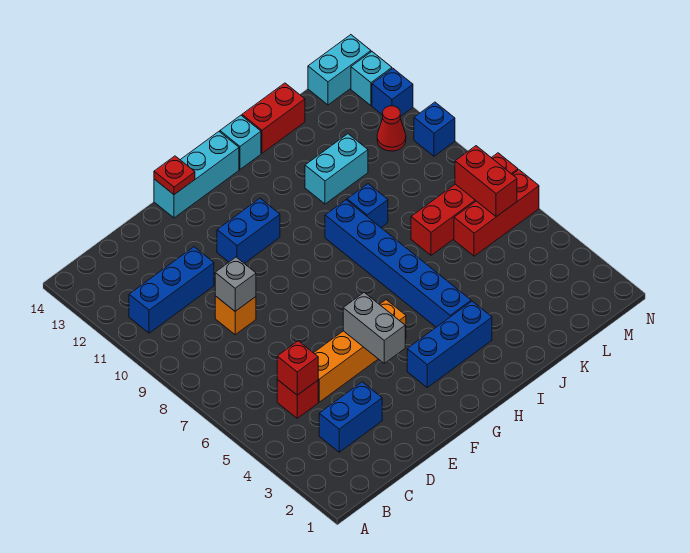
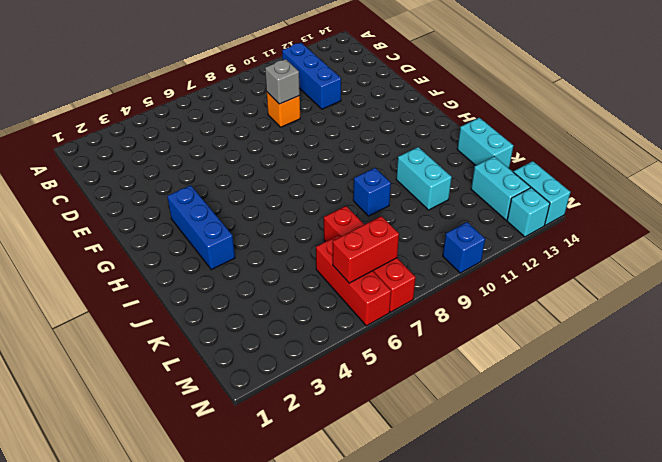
cyan 1x2 brick [457,118,513,168] -> red 1x2 brick [242,83,305,153]
cyan 1x2 brick [471,156,530,220] -> none
none -> blue 1x2 brick [319,382,382,452]
none -> red 1x1 brick [277,380,318,418]
none -> orange 1x4 brick [314,300,406,402]

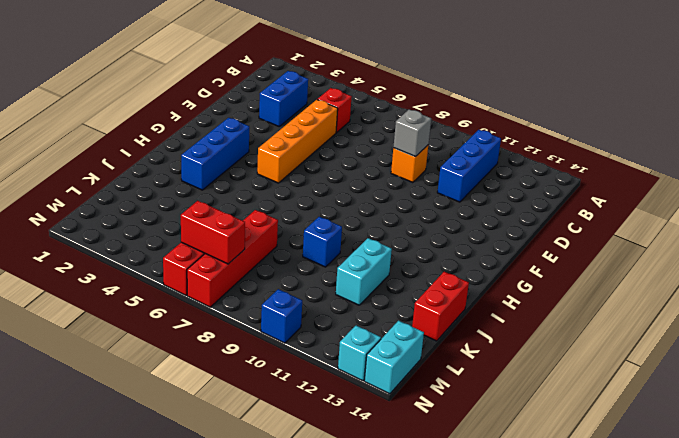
none -> blue 1x2 brick [217,198,280,263]
none -> cyan 1x3 brick [154,132,239,218]
none -> blue 1x6 brick [325,200,471,327]

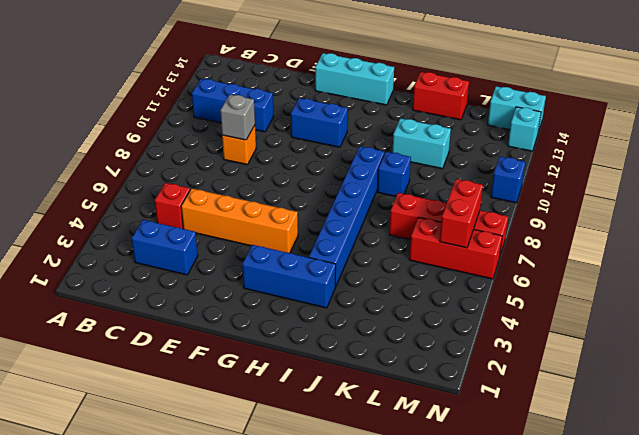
none -> cyan 1x1 brick [220,115,261,169]
none -> red 1x1 cone [377,106,406,151]
none -> blue 1x1 brick [372,69,413,117]

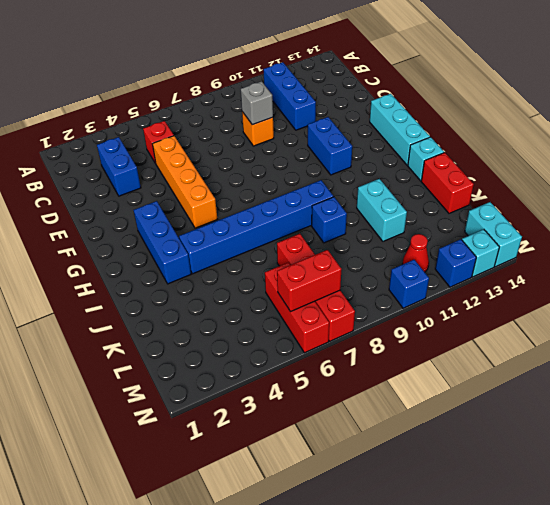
none -> red 1x1 brick [277,341,318,395]
none -> grey 1x2 brick [343,293,405,363]
none -> red 1x1 plate [154,156,195,195]

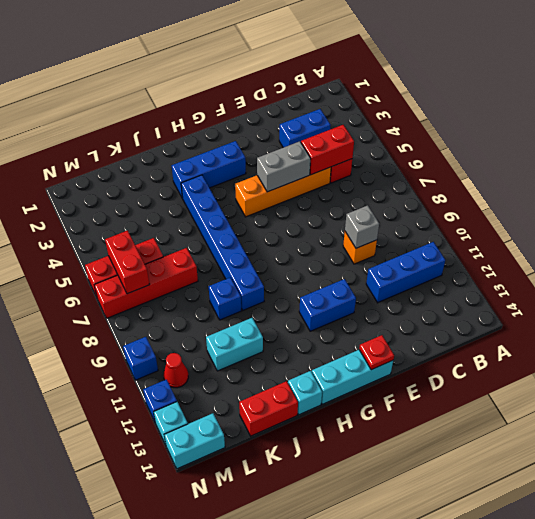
red 1x2 brick [301,125,354,175] -> red 1x1 brick [277,341,318,395]
grey 1x2 brick [257,141,311,192] -> grey 1x2 brick turned to [343,293,405,363]

